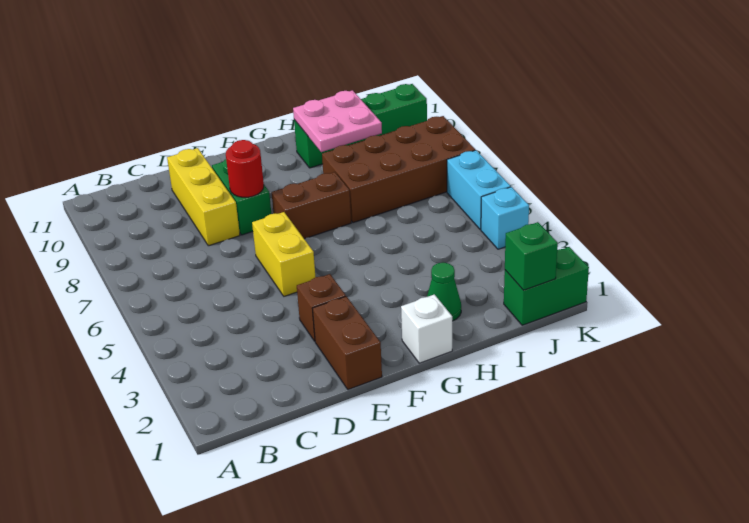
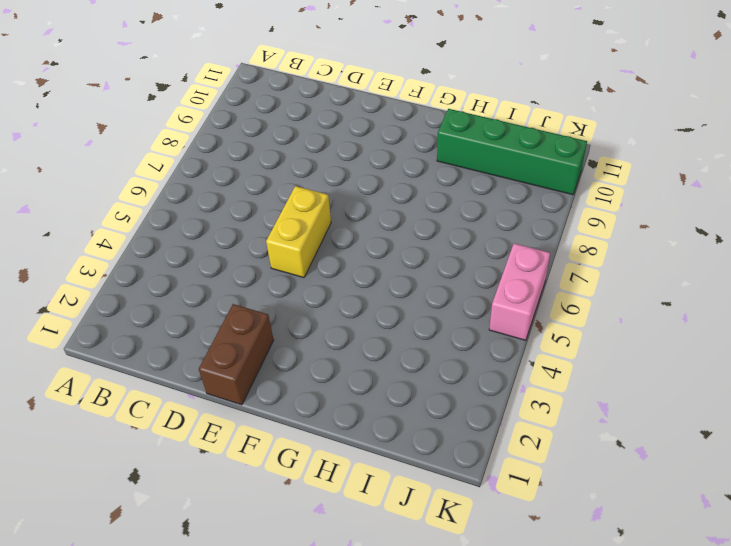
pink 1x2 brick [489,243,550,340] -> cyan 1x2 brick [447,150,511,230]
none -> yellow 1x3 brick [167,148,240,246]
none -> brown 1x1 brick [297,274,346,341]
none -> green 1x2 brick [212,159,271,235]

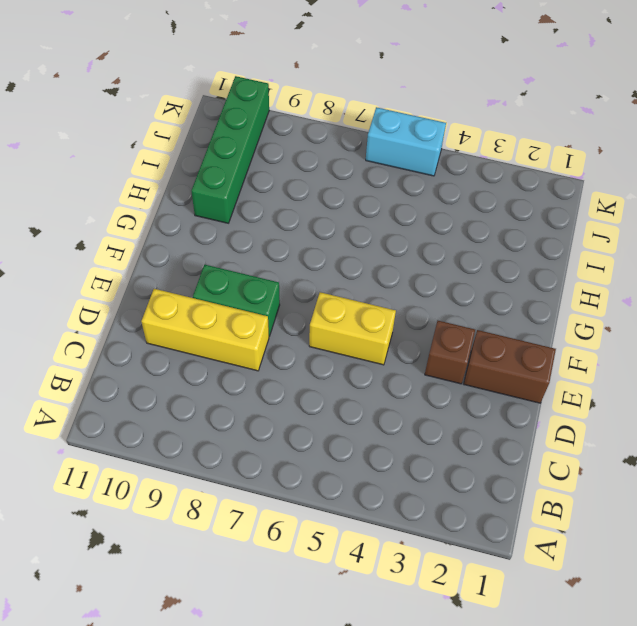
none -> brown 1x2 brick [272,172,351,239]
none -> white 1x1 brick [401,294,452,363]
none -> green 1x1 cone [427,263,461,321]

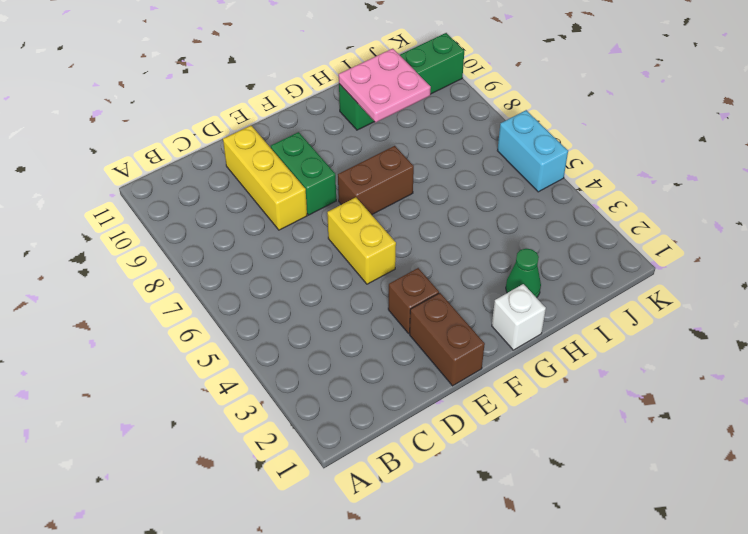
none -> brown 2x4 brick [322,116,475,223]
none -> green 1x2 brick [504,247,589,325]
none -> cyan 1x1 brick [481,187,529,249]

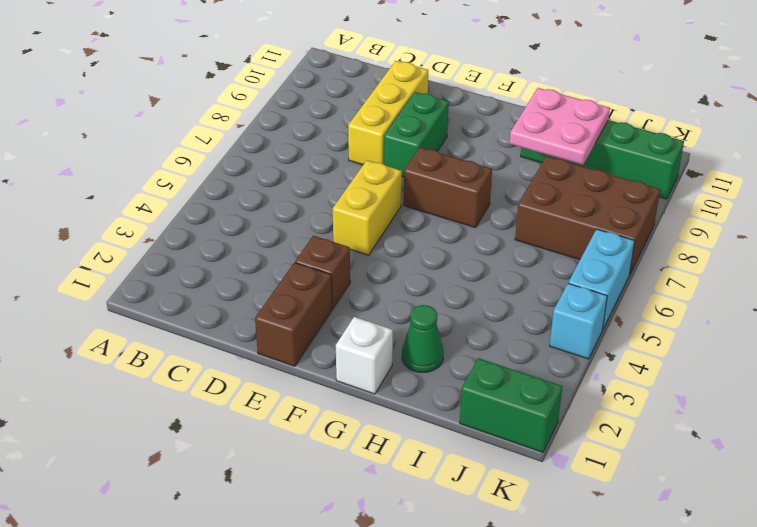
brown 2x3 brick [515,156,660,275] -> brown 2x4 brick [322,116,475,223]
none -> red 1x1 round brick [226,140,264,197]
none -> green 1x1 brick [505,222,558,290]

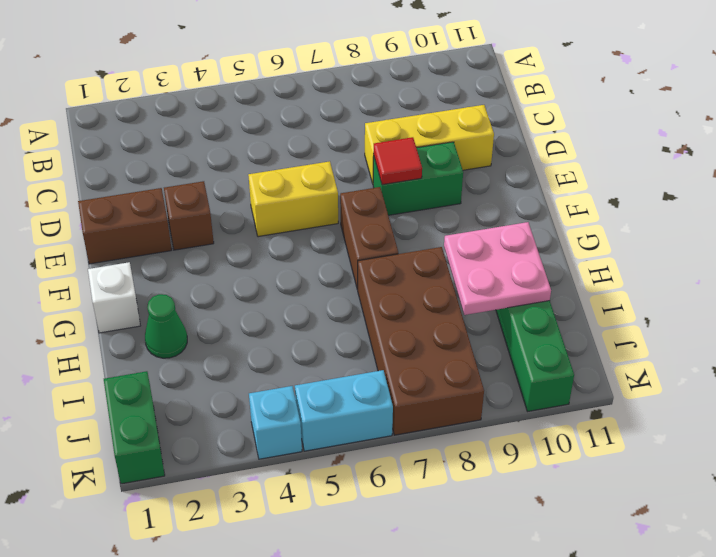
red 1x1 tile [374,137,422,185] -> red 1x1 round brick [226,140,264,197]
none -> green 1x1 brick [505,222,558,290]

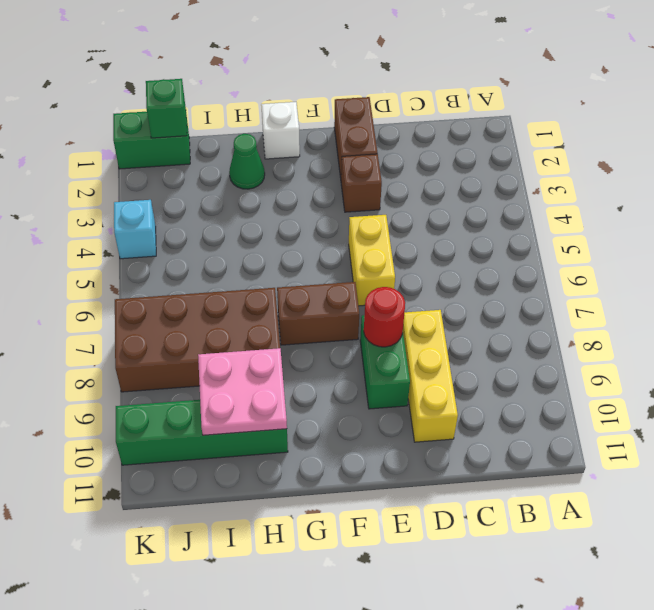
none -> cyan 1x2 brick [447,150,511,230]

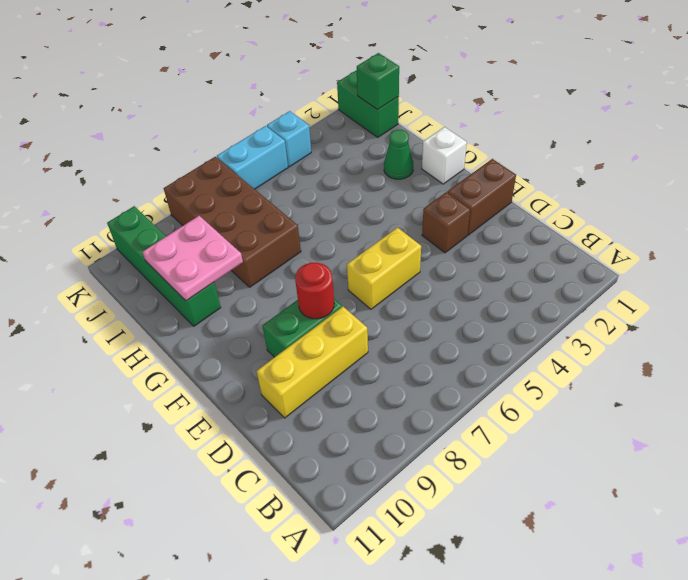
none -> brown 1x2 brick [272,172,351,239]

